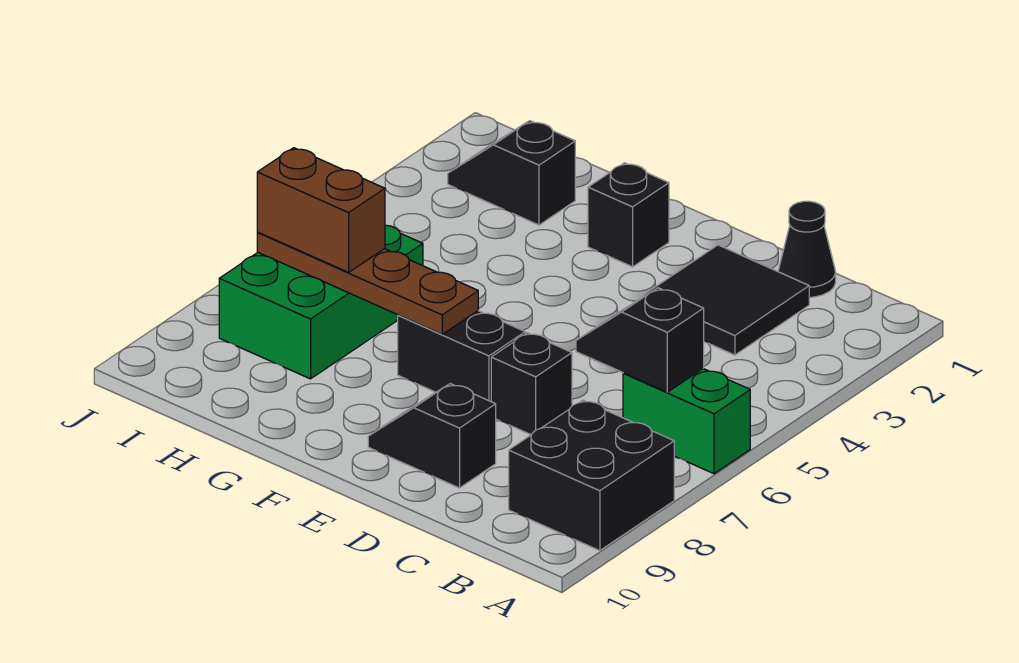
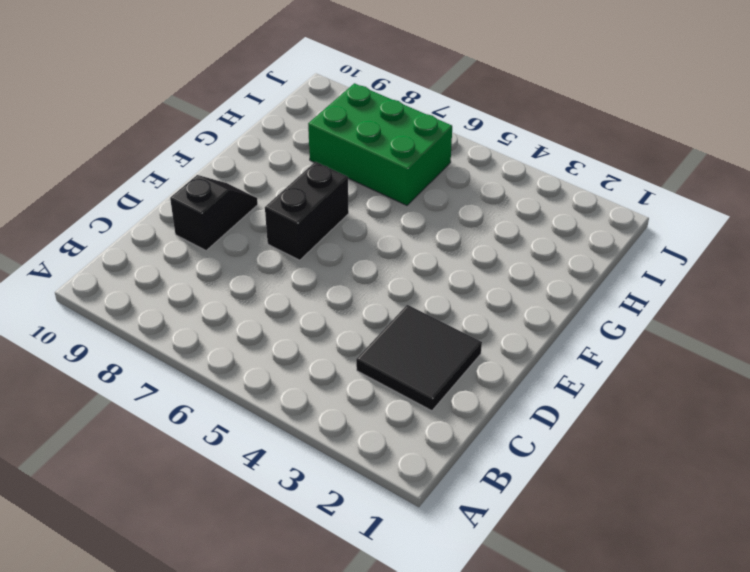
none -> green 1x2 brick [623,369,750,474]
none -> black 2x2 brick [509,400,674,551]
none -> black 1x1 cone [778,201,836,297]

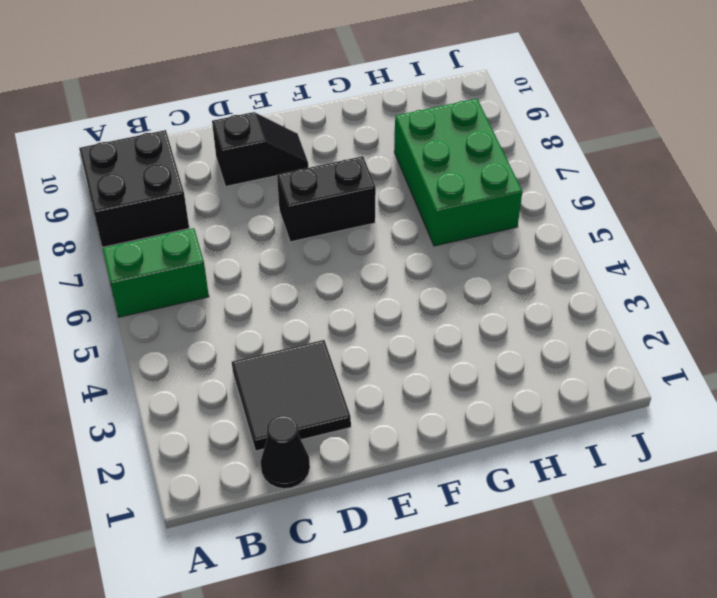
none -> black 1x1 brick [491,333,572,435]
none -> black 1x1 brick [588,163,669,267]
none -> black 1x2 slope [448,121,576,225]

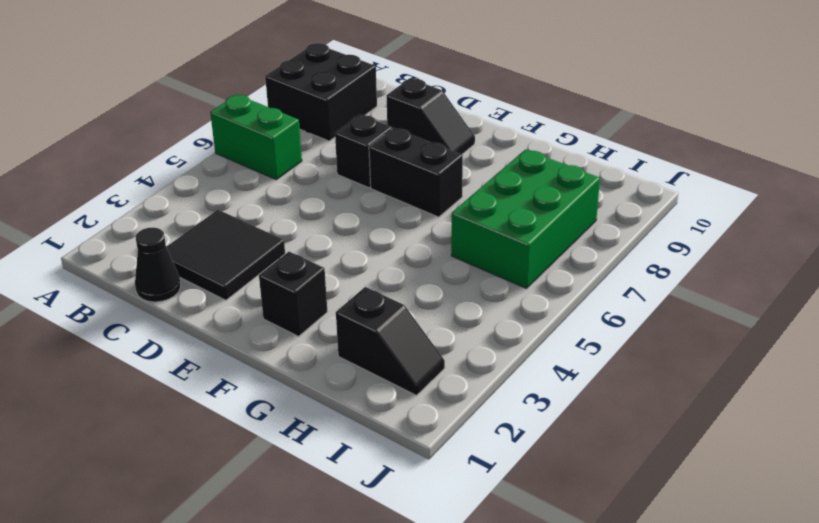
none -> black 1x2 slope [576,288,704,392]
none -> brown 1x4 plate [257,232,478,334]
none -> brown 1x2 brick [257,148,385,272]

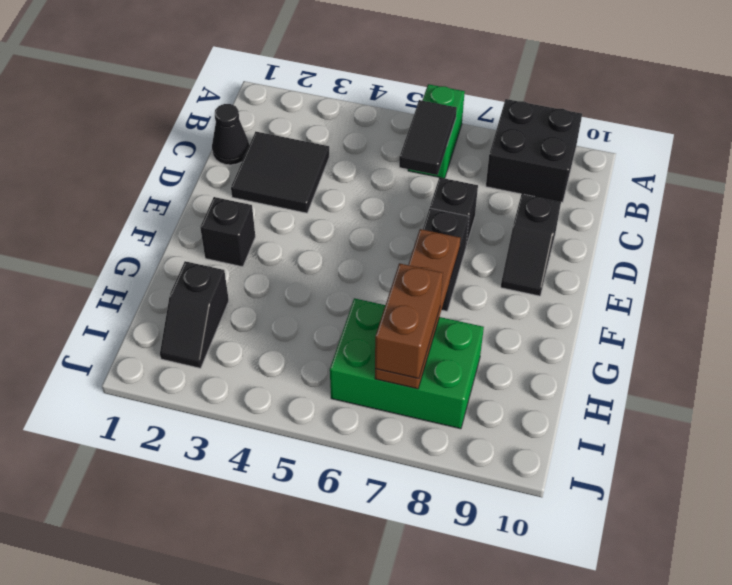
black 1x2 tile [399,100,457,175] -> black 1x2 slope [576,288,704,392]

